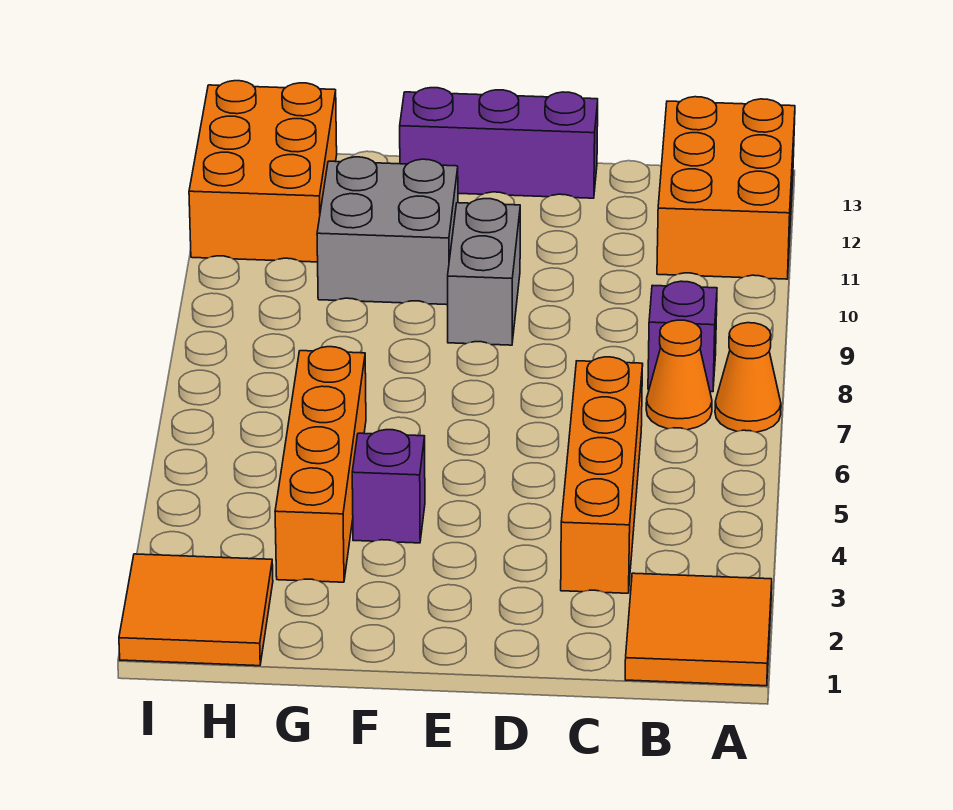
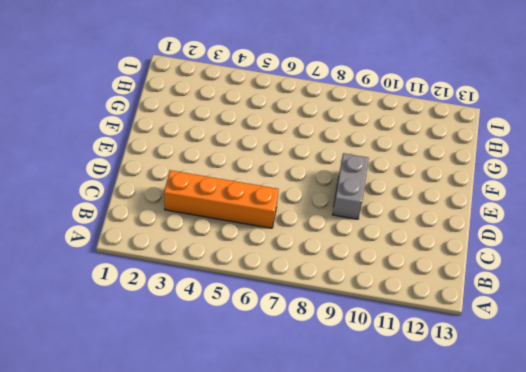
grey 1x2 brick [333,153,369,219] -> grey 1x2 brick turned to [448,199,520,345]
none -> orange 2x2 tile [625,573,772,686]
none -> orange 1x1 cone [715,323,781,432]
none -> orange 2x3 brick [657,97,795,279]

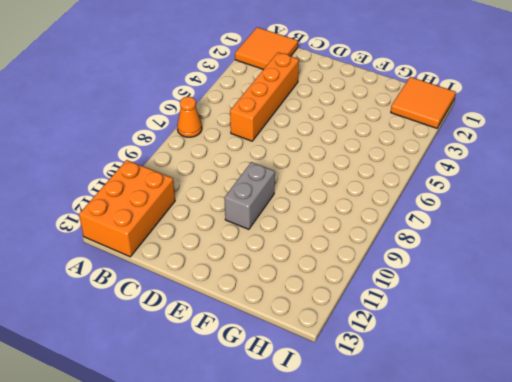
none -> orange 1x1 cone [646,320,712,430]
none -> purple 1x1 brick [648,281,717,392]
none -> purple 1x3 brick [400,88,598,198]

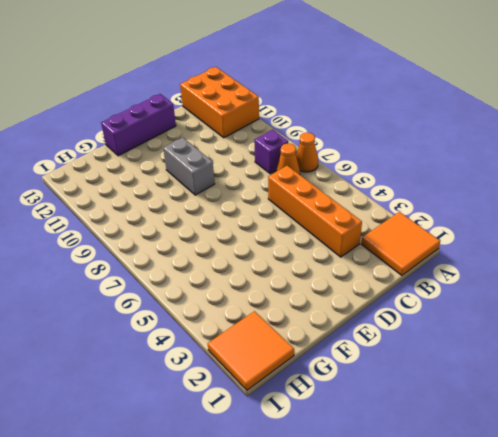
none -> purple 1x1 brick [352,430,425,543]
none -> grey 2x2 brick [317,157,458,305]
none -> orange 1x4 brick [275,347,366,582]

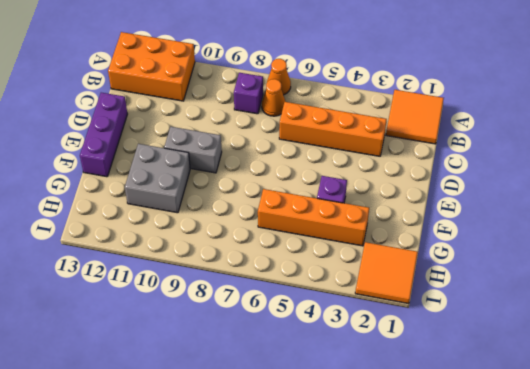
none -> orange 2x3 brick [189,81,337,262]

